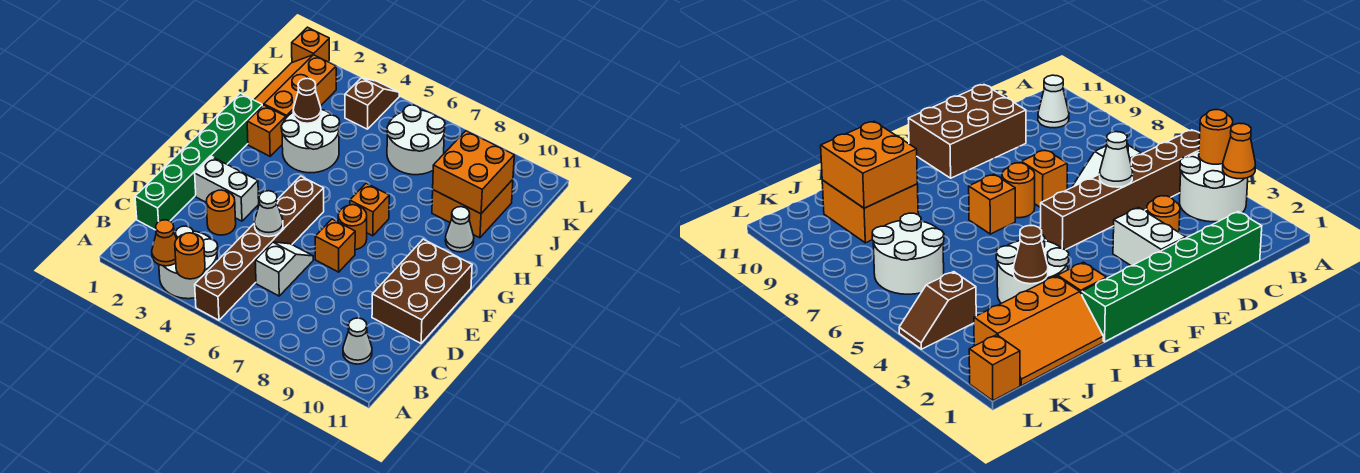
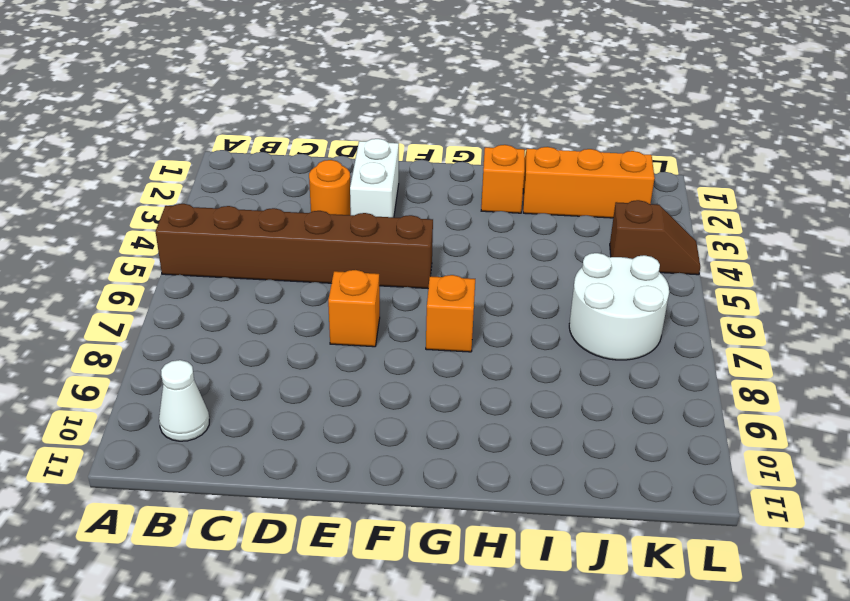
none -> white 2x2 round brick [159,226,218,299]
none -> green 1x6 brick [135,93,262,230]
none -> white 1x2 slope [255,242,313,296]

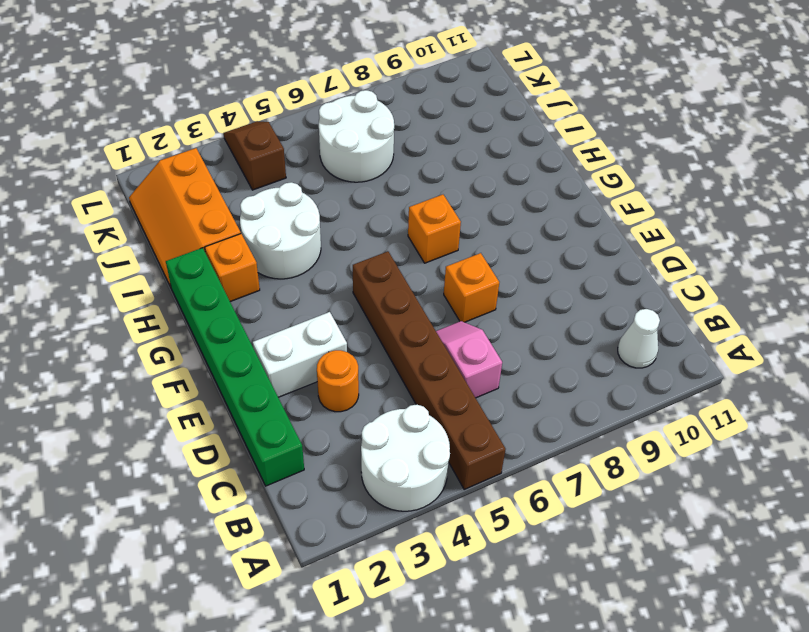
pink 1x2 slope [436,321,502,398] -> white 1x2 slope [255,242,313,296]
none -> brown 2x3 brick [372,239,472,343]
none -> orange 1x1 round brick [338,205,367,250]
none -> white 1x1 cone [445,207,474,252]

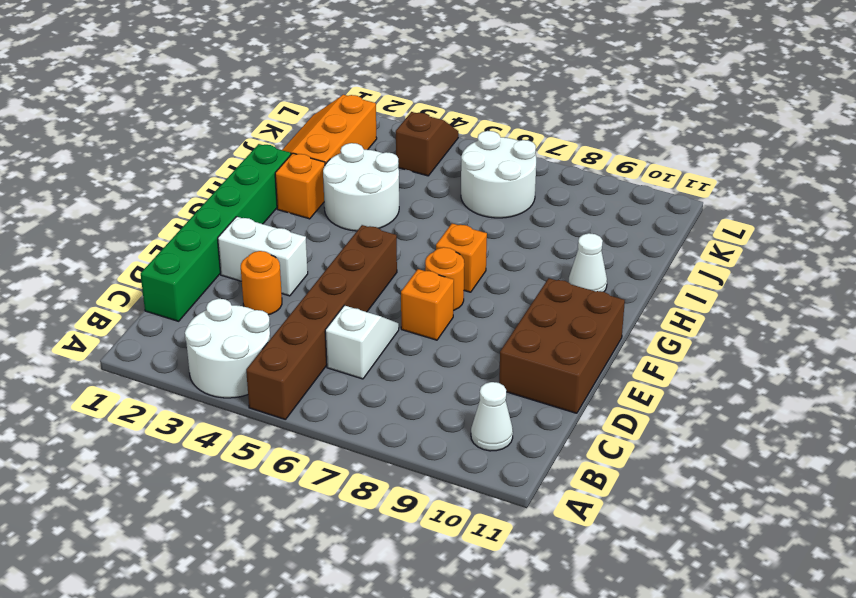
none -> orange 2x2 brick [432,180,513,238]
none -> orange 1x1 brick [292,27,329,63]
none -> orange 1x1 cone [152,220,176,266]

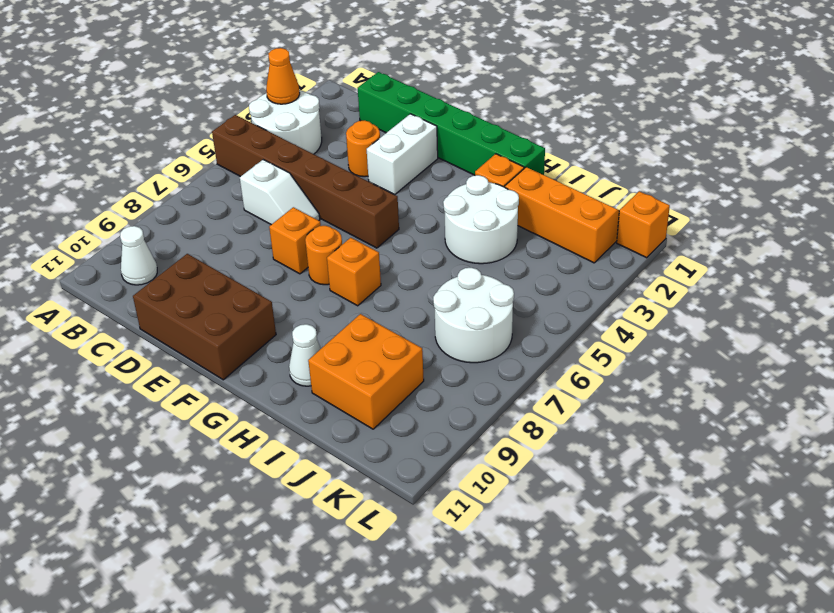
none -> brown 1x2 slope [345,78,399,129]
none -> orange 1x1 round brick [175,233,205,279]
none -> white 1x1 cone [254,191,283,237]

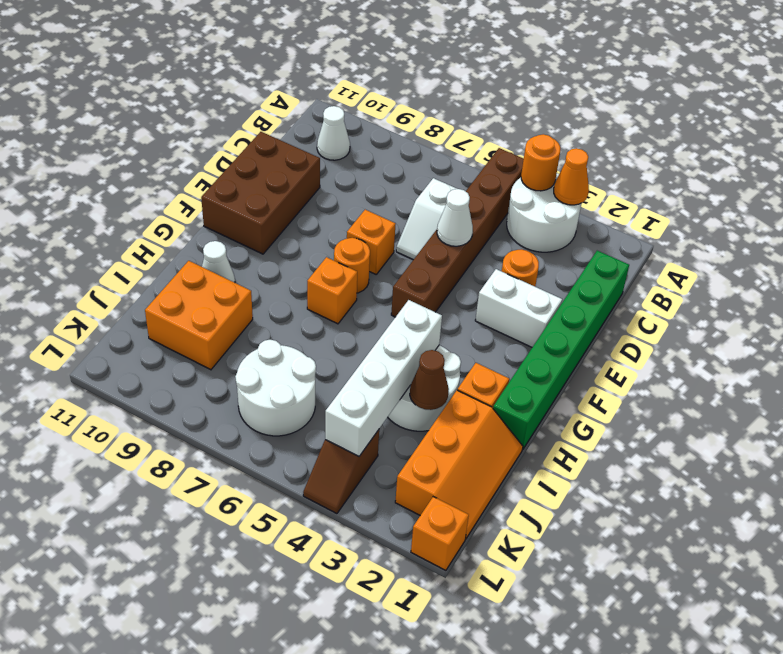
white 1x4 brick [325,300,442,456] -> none
none -> orange 2x2 brick [433,131,514,214]

